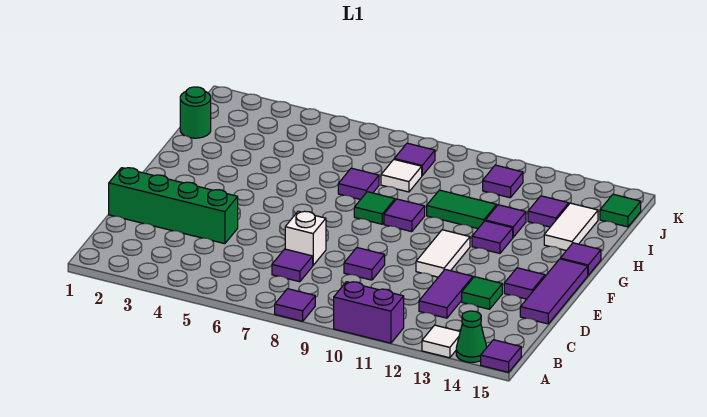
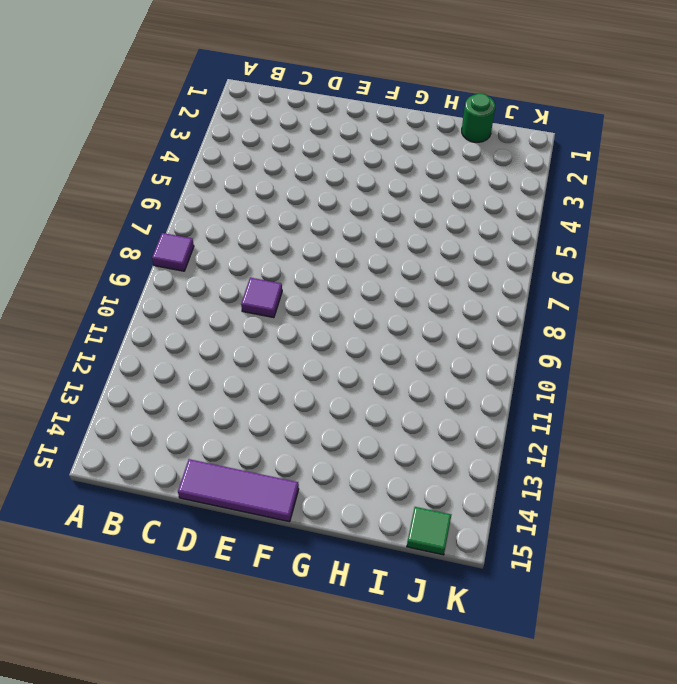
none -> purple 1x2 brick [334,282,404,343]
none -> white 1x1 tile [422,325,460,358]
none -> green 1x1 cone [456,311,487,362]

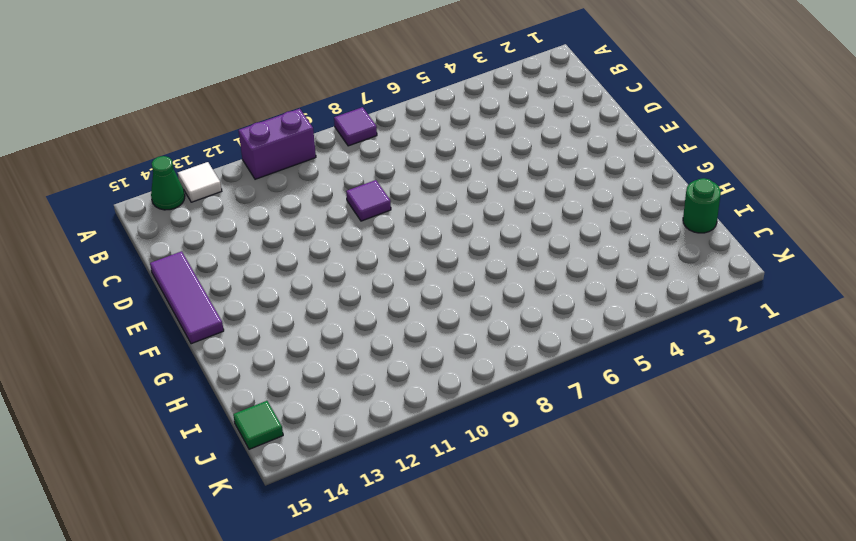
none -> purple 1x1 tile [481,340,521,372]
none -> purple 1x1 tile [272,249,313,282]
none -> purple 1x2 tile [419,269,473,318]

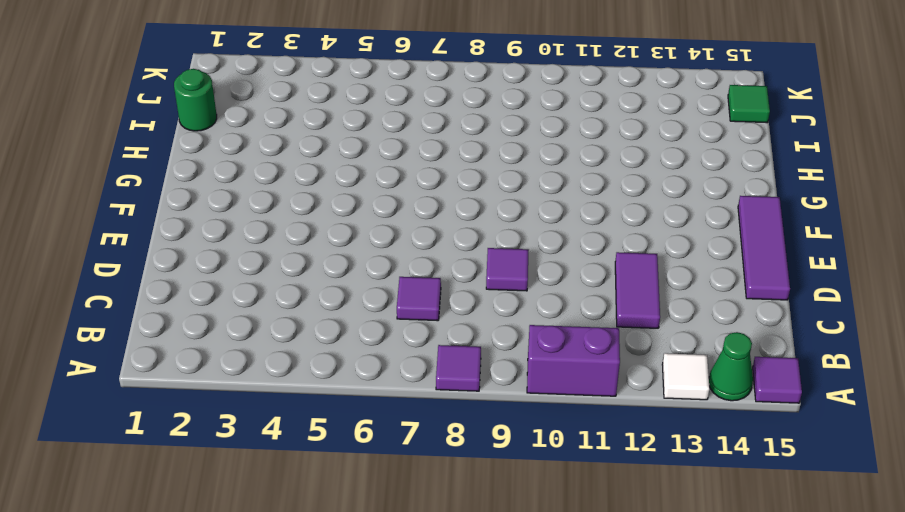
none -> green 1x4 brick [109,168,238,244]
none -> white 1x1 brick [285,211,326,265]
none -> green 1x1 tile [462,277,502,309]

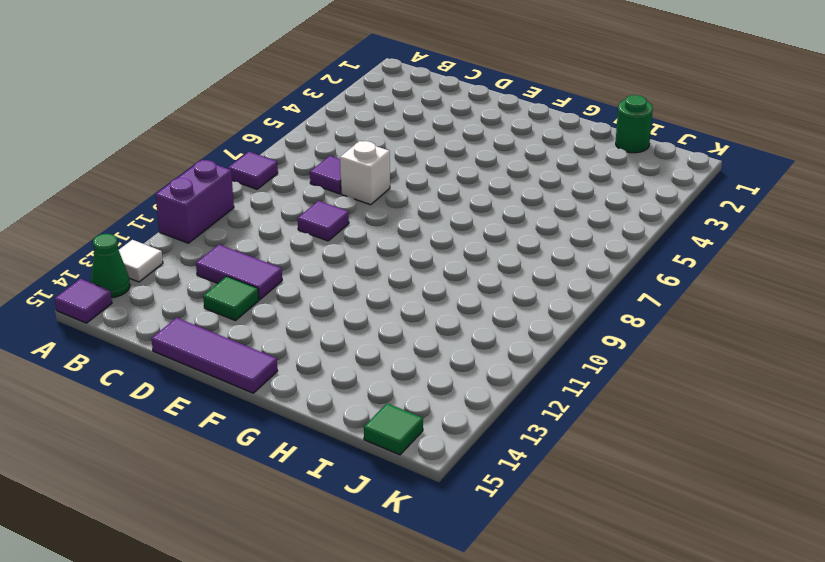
none -> green 1x4 brick [109,168,238,244]
none -> white 1x2 tile [416,230,470,277]
none -> purple 1x1 tile [504,268,545,299]

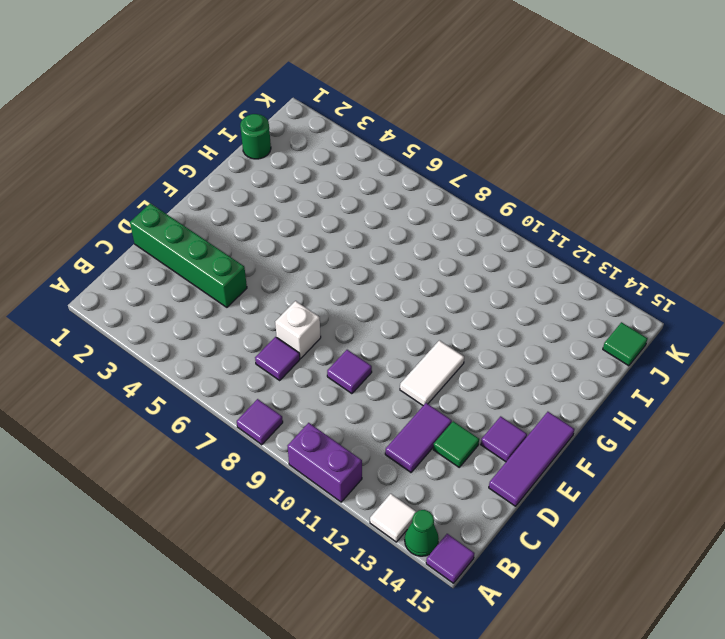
none -> green 1x1 tile [354,192,395,224]
none -> purple 1x1 tile [384,199,425,232]
none -> purple 1x1 tile [472,221,513,253]

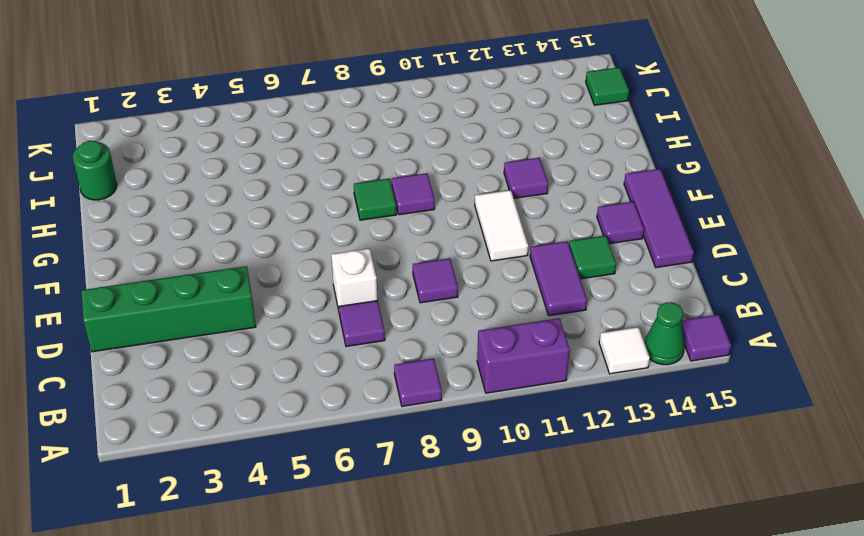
none -> purple 1x1 tile [560,243,601,275]
none -> purple 1x1 tile [338,168,379,200]
none -> green 1x2 tile [427,190,497,229]

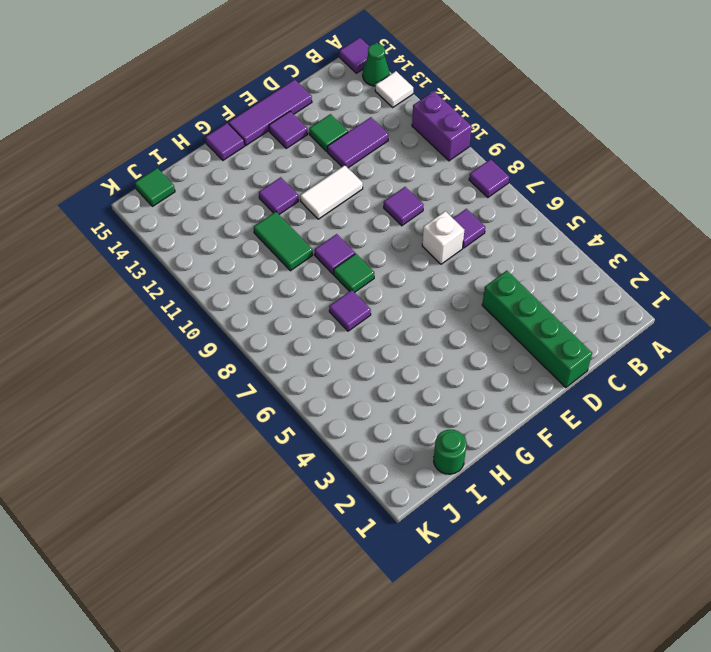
none -> purple 1x1 tile [485,205,526,237]
none -> white 1x2 tile [544,203,598,251]
none -> white 1x1 tile [381,160,422,192]

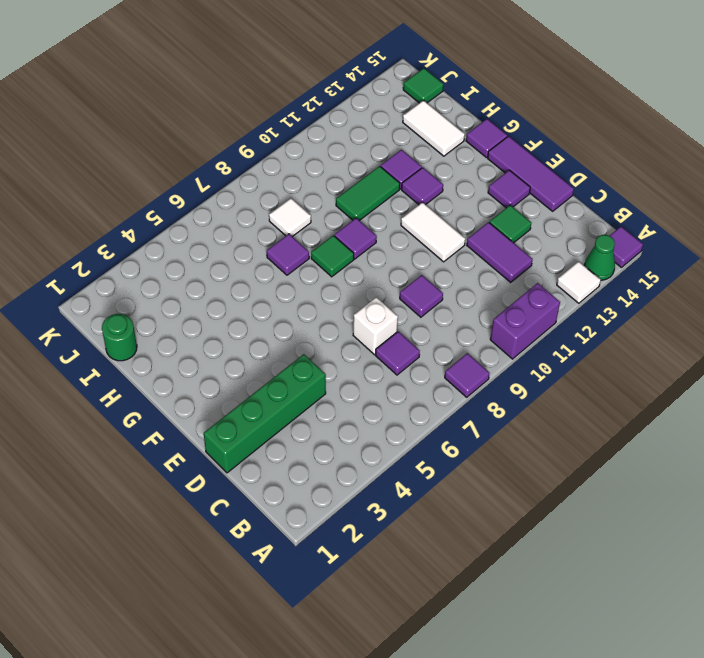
none -> purple 1x1 tile [528,196,569,227]
none -> purple 1x1 tile [394,143,435,176]
none -> purple 1x1 tile [483,165,523,198]

